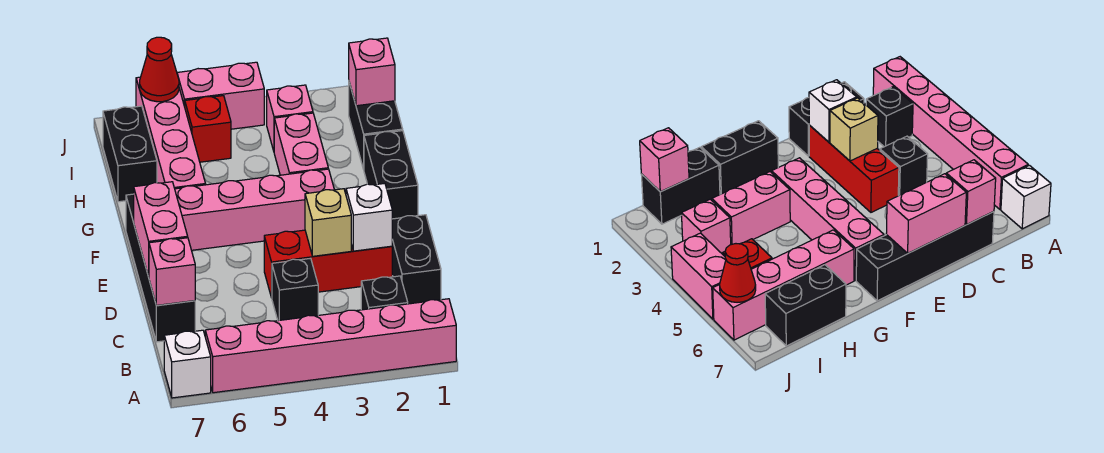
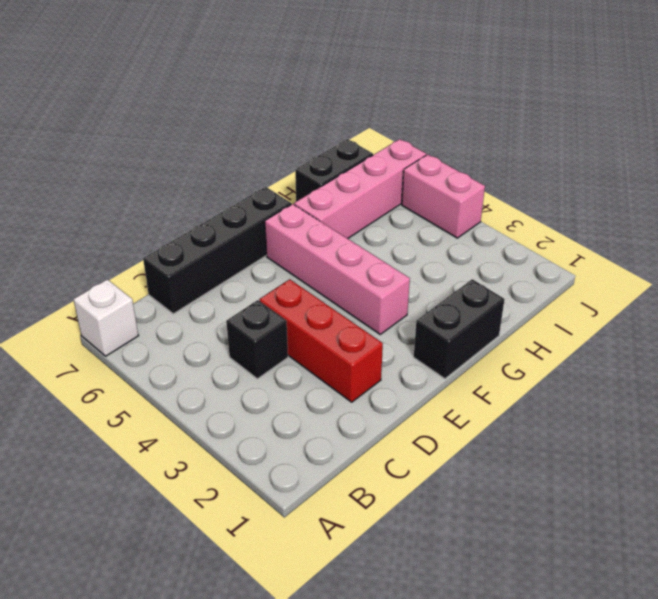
none -> pink 1x6 brick [205,299,456,393]
none -> black 1x1 brick [361,276,408,310]
none -> black 1x2 brick [392,215,441,304]

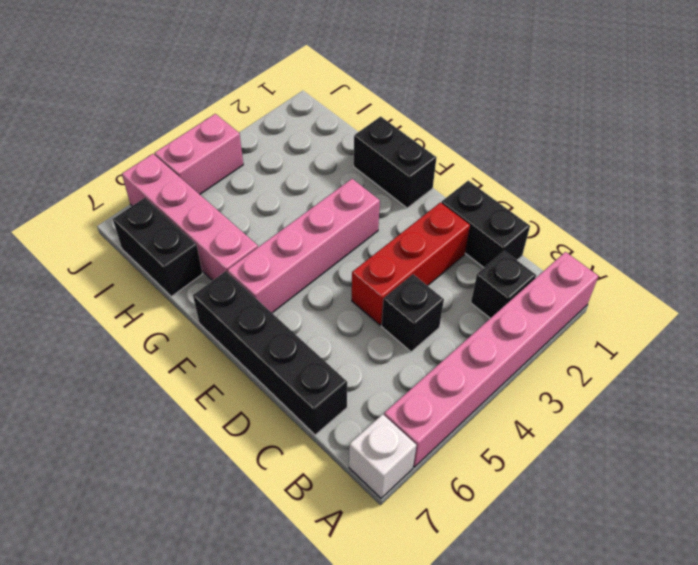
none -> pink 1x2 brick [274,113,328,175]
none -> black 1x2 brick [349,83,403,169]
none -> pink 1x1 brick [267,85,313,151]

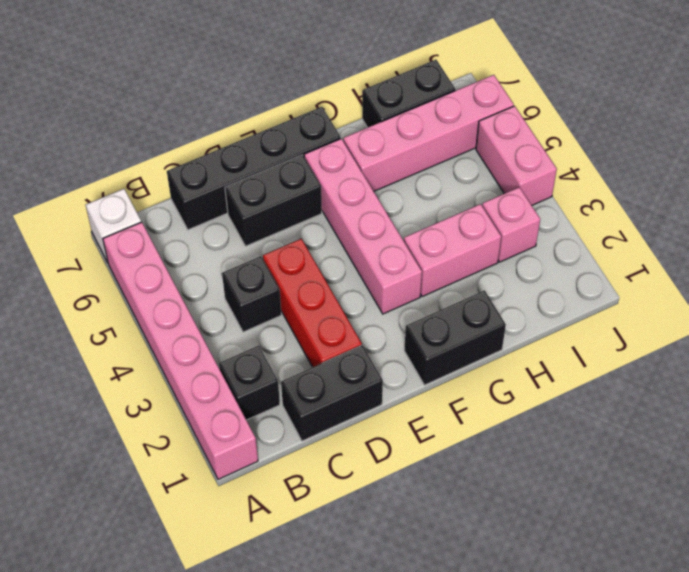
black 1x2 brick [225,155,322,246] -> black 1x2 brick moved to [349,83,403,169]
none -> red 1x1 brick [185,96,231,162]
none -> pink 1x1 brick [149,238,195,305]
none -> white 1x1 brick [346,183,392,251]

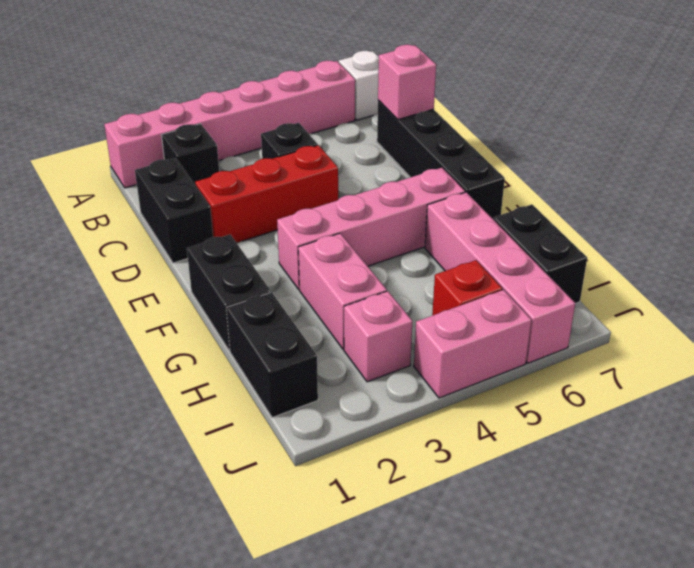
none -> white 1x1 brick [346,183,392,251]
none -> tan 1x1 brick [305,189,351,256]
none -> pink 1x2 brick [134,182,188,277]

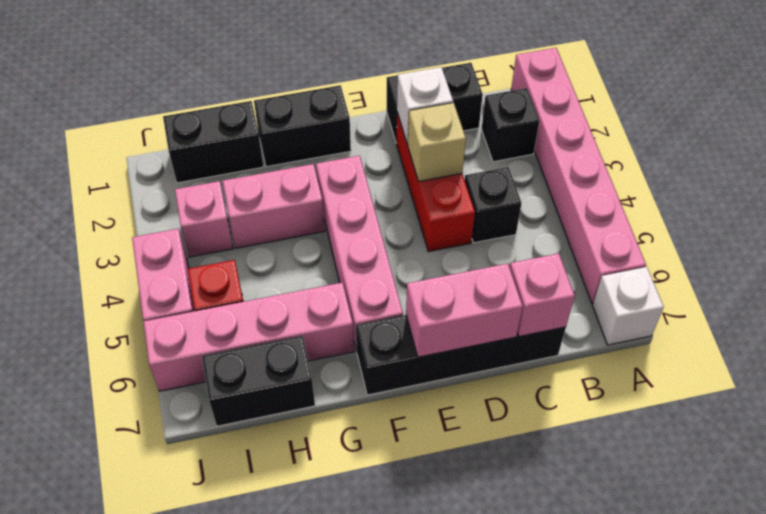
none -> pink 1x1 brick [349,38,395,106]
none -> red 1x1 cone [140,37,179,102]

